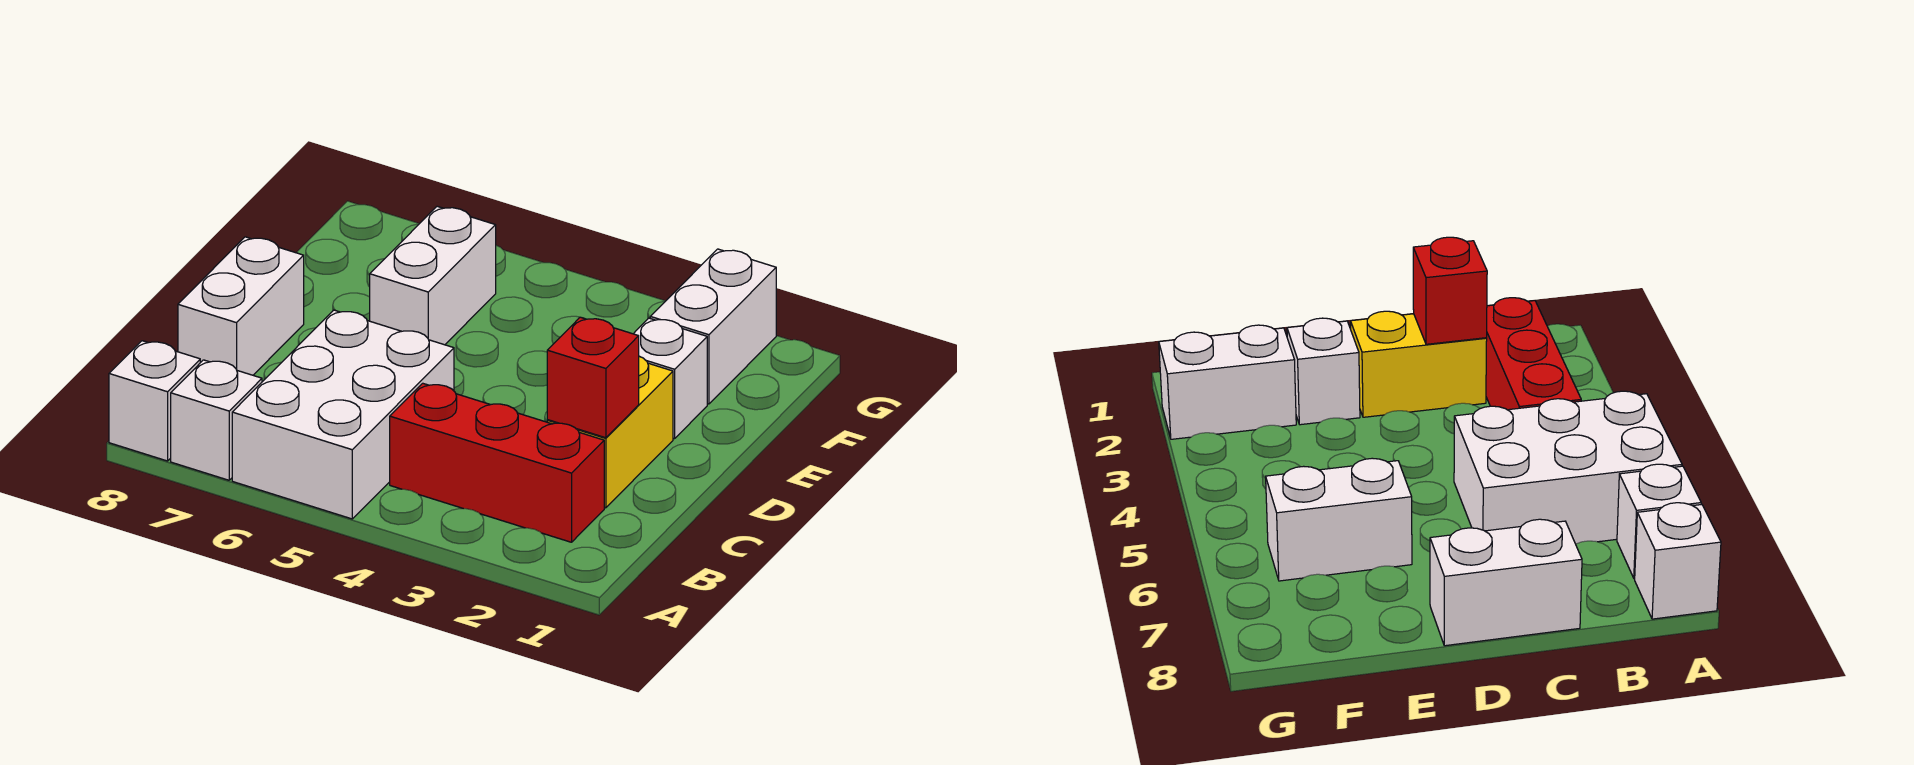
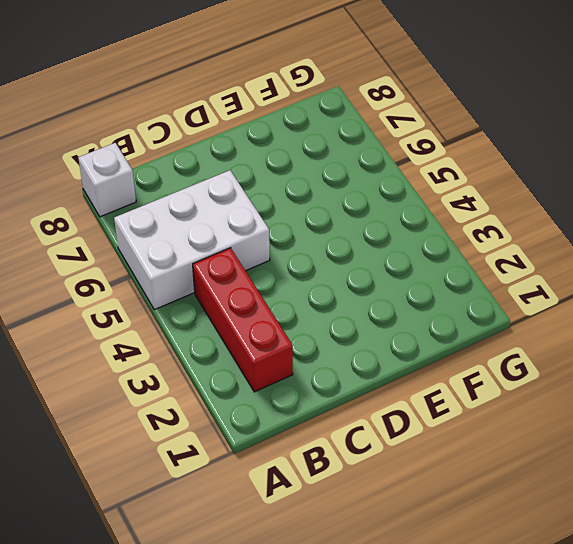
none -> white 1x1 brick [171,360,262,480]
none -> yellow 1x2 brick [547,356,673,508]

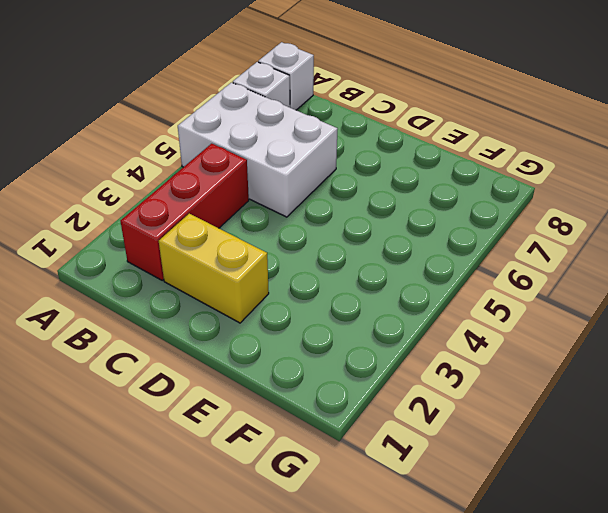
none -> white 1x2 brick [178,237,304,375]
none -> white 1x1 brick [634,318,707,439]

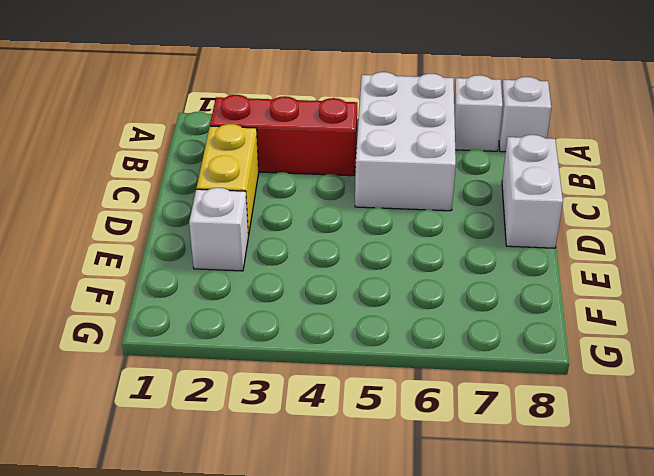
none -> white 1x2 brick [370,206,496,345]
none -> white 1x2 brick [650,249,776,404]

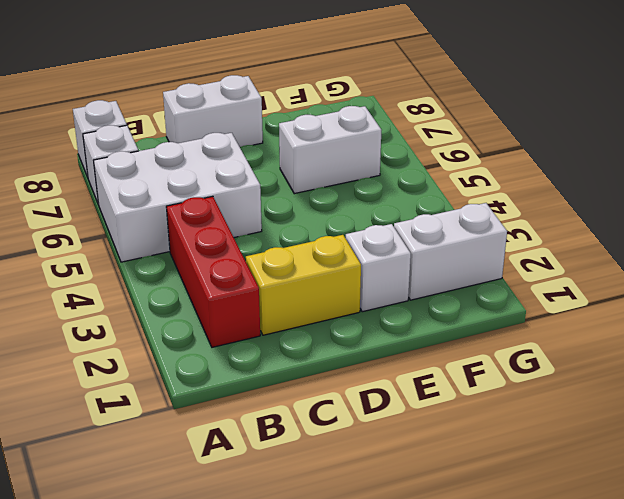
none -> red 1x1 brick [547,317,639,438]

